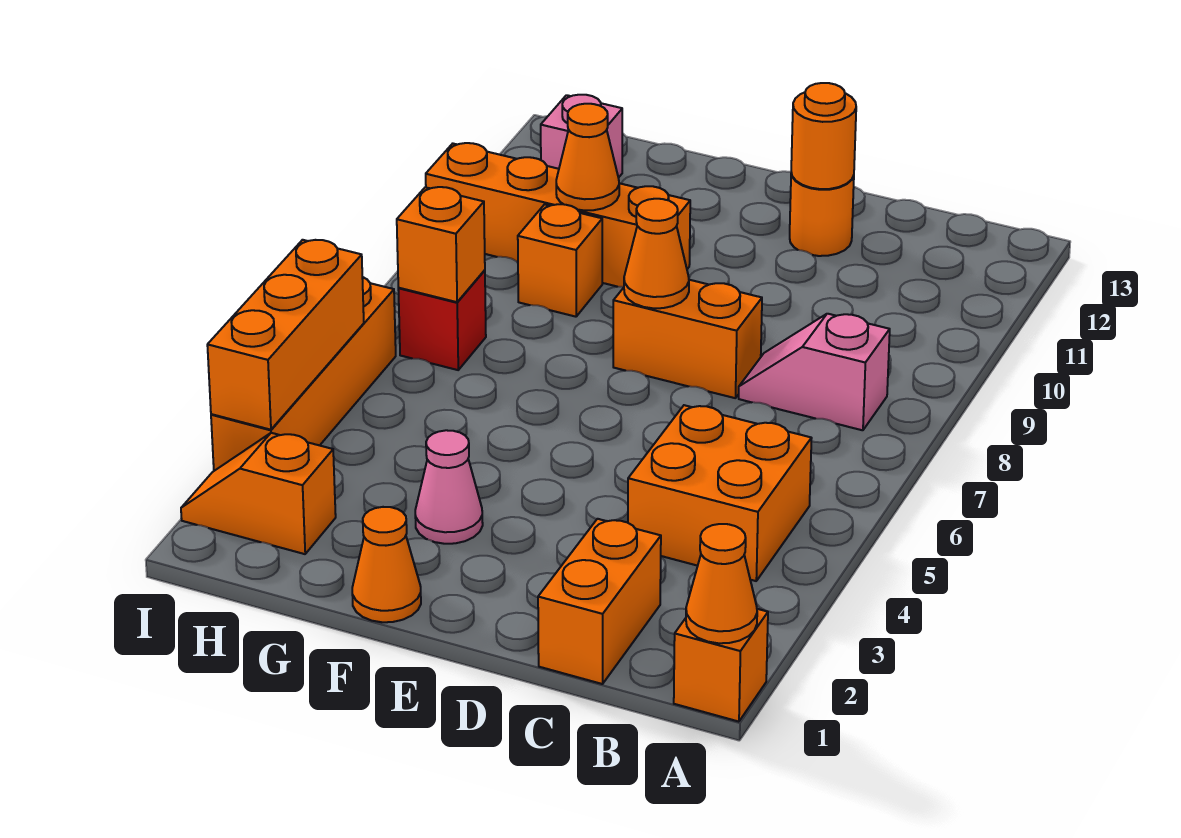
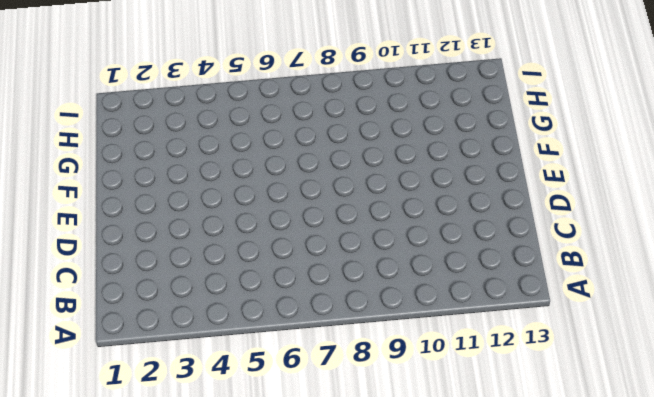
none -> orange 1x1 brick [674,609,768,722]
none -> orange 2x2 brick [628,405,812,581]
none -> pink 1x2 slope [739,314,890,430]

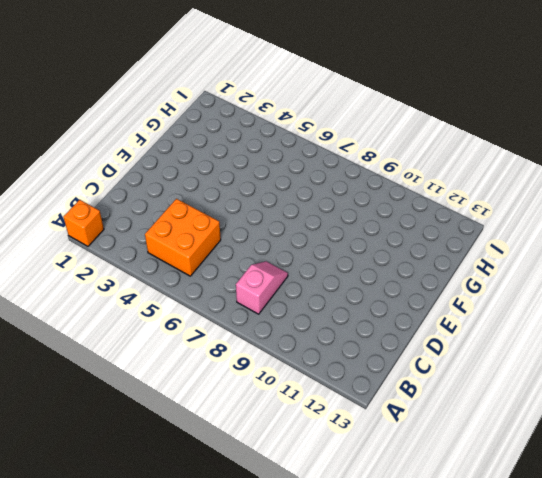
none -> orange 1x2 brick [538,519,661,684]
none -> orange 1x2 brick [613,280,762,398]
none -> orange 1x1 round brick [790,173,854,256]

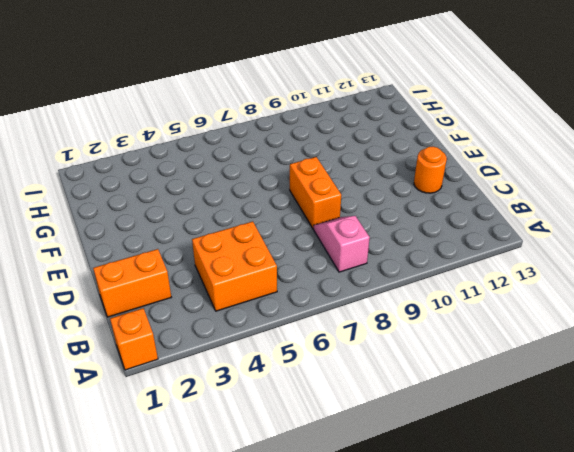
none -> orange 1x1 cone [352,507,421,622]
none -> pink 1x1 cone [415,430,483,544]
none -> orange 1x4 brick [426,143,690,287]

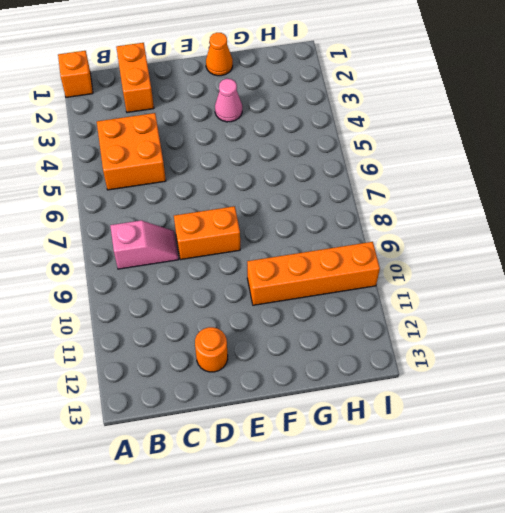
none -> orange 1x1 brick [518,204,602,317]
none -> orange 1x2 slope [181,433,336,554]
none -> red 1x1 brick [398,270,486,370]

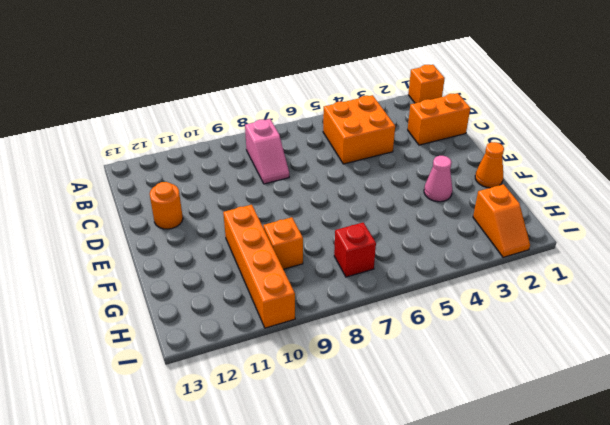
none -> orange 1x2 brick [613,280,762,398]
none -> pink 1x1 brick [541,95,622,178]
none -> orange 1x4 brick [211,277,396,471]

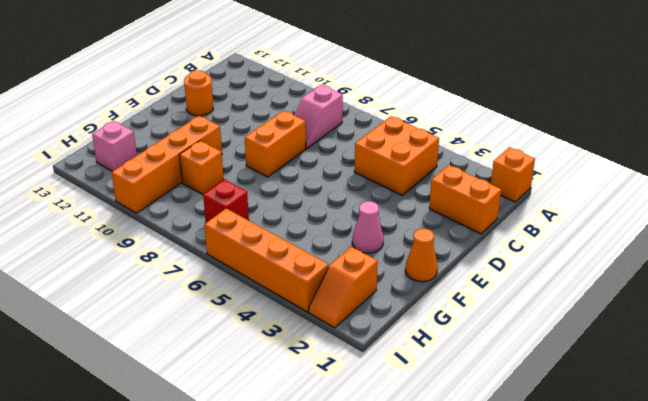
none -> orange 1x1 cone [686,524,757,643]
none -> orange 1x1 round brick [791,83,856,189]
none -> orange 1x1 cone [624,199,689,308]

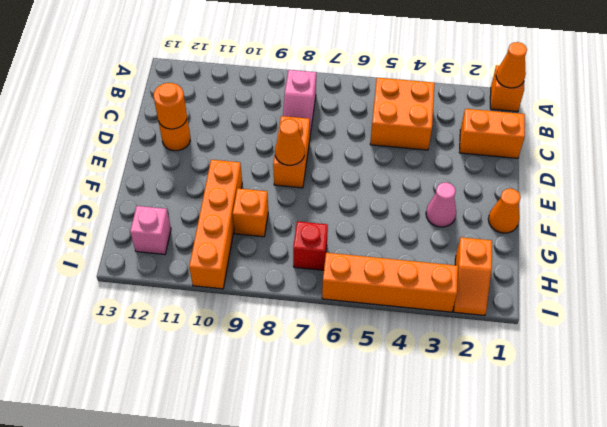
none -> orange 1x1 cone [556,104,619,210]
none -> orange 1x1 brick [397,187,485,302]
none -> orange 1x3 brick [207,240,364,430]

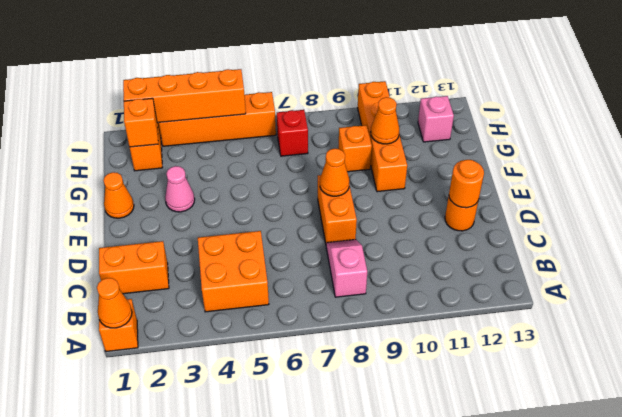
orange 1x1 brick [124,98,158,147] -> orange 1x1 brick moved to [397,187,485,302]
orange 1x4 brick [123,69,246,123] -> orange 1x3 brick [207,240,364,430]

